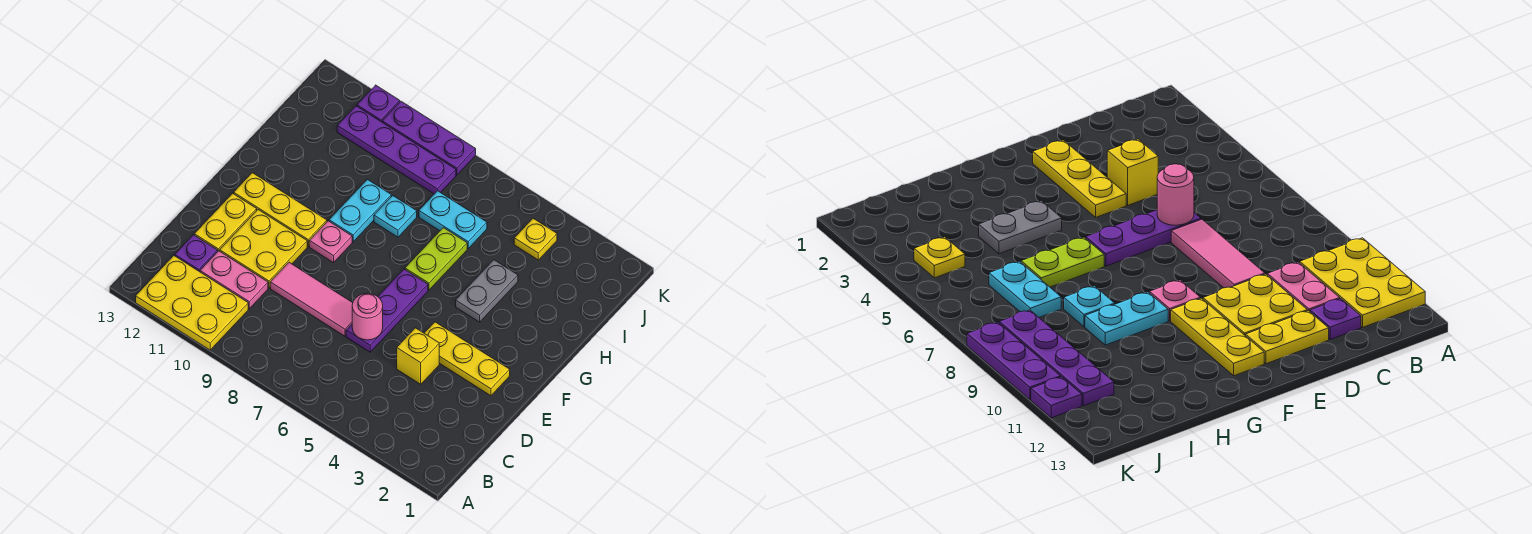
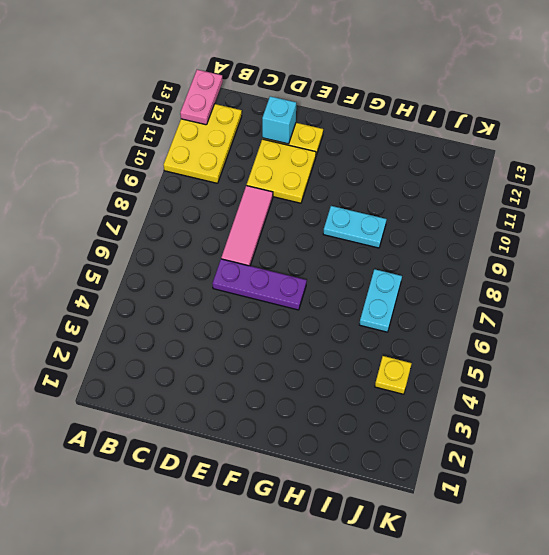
pink 1x2 plate [180,70,223,125] -> pink 1x2 plate moved to [200,251,268,309]
cyan 1x1 brick [262,96,296,144] -> none
none -> purple 1x1 plate [175,235,218,272]
none -> yellow 1x1 brick [397,328,439,384]
none -> yellow 1x3 plate [424,322,510,396]

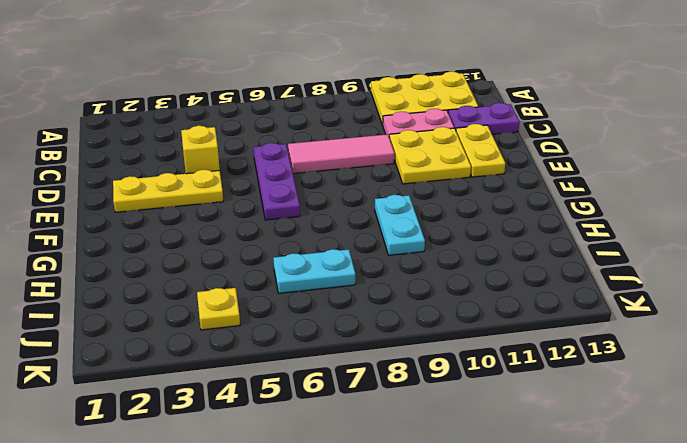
purple 1x2 plate [448,103,520,134] -> purple 1x1 plate [175,235,218,272]
none -> pink 1x1 plate [309,221,352,263]
none -> yellow 1x3 plate [234,173,327,246]
none -> grey 1x2 plate [456,260,518,322]

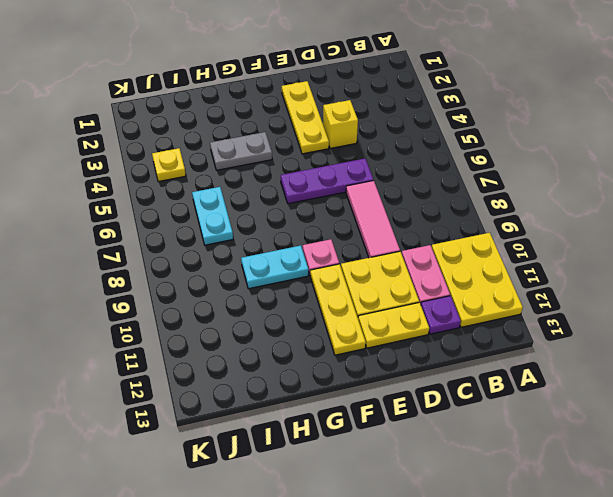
none -> lime 1x2 plate [405,228,467,290]
none -> cyan 1x1 plate [374,196,417,237]
none -> purple 1x4 plate [337,106,456,194]

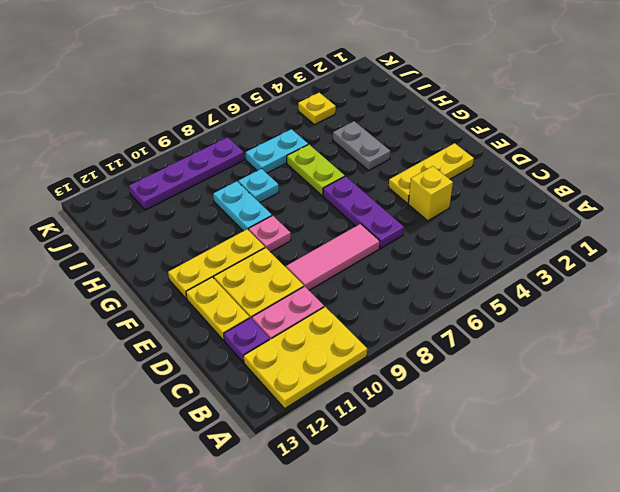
none -> purple 1x3 plate [382,101,476,175]
none -> purple 1x1 plate [357,85,400,122]
none -> pink 1x1 round brick [352,293,383,340]

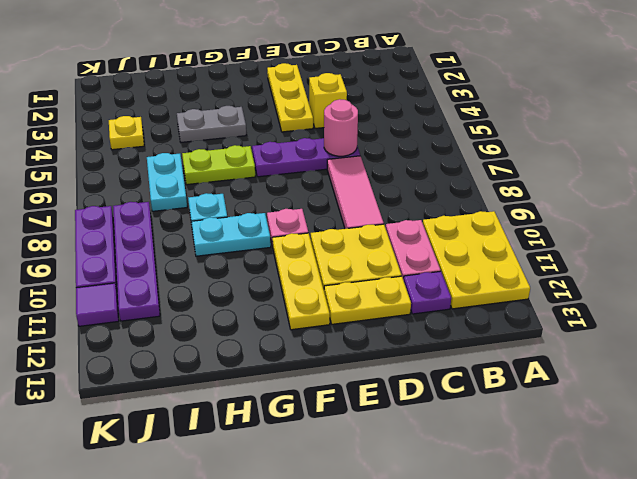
purple 1x1 tile [76,283,119,326] -> purple 1x1 plate [357,85,400,122]

